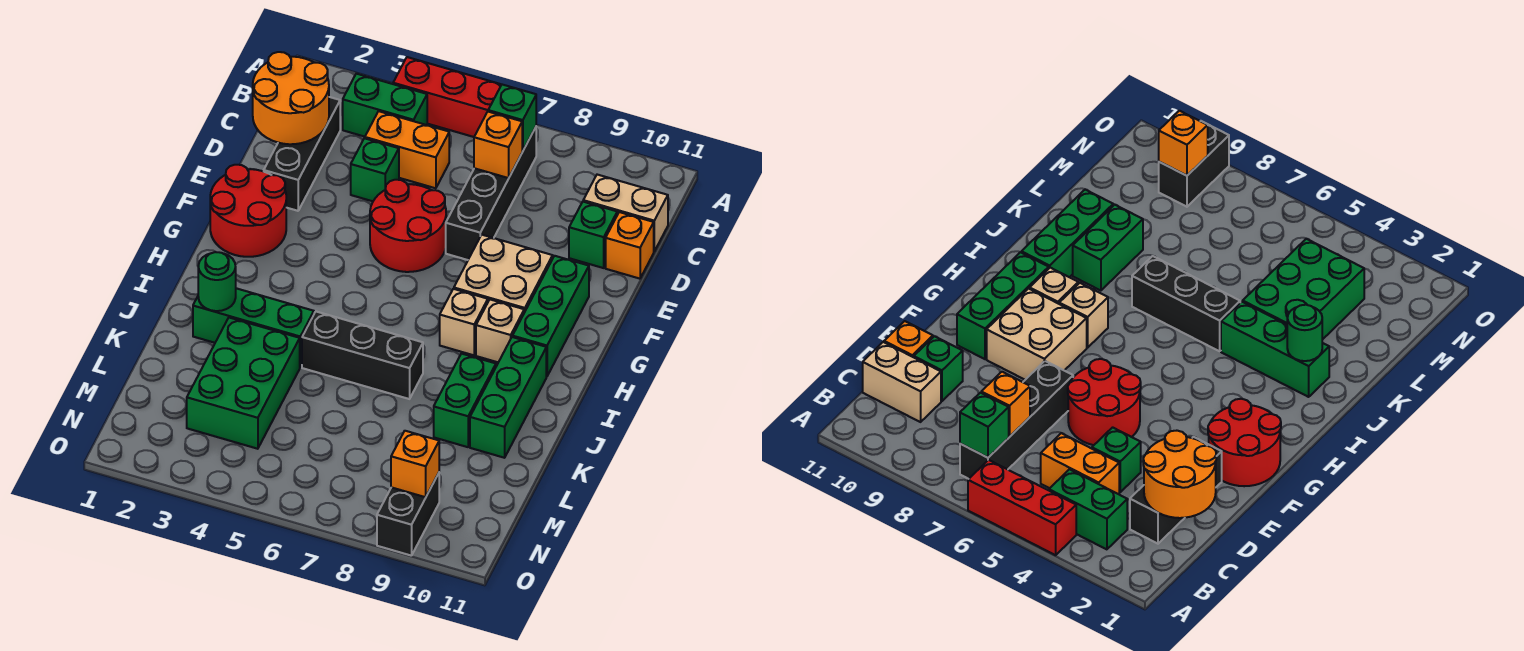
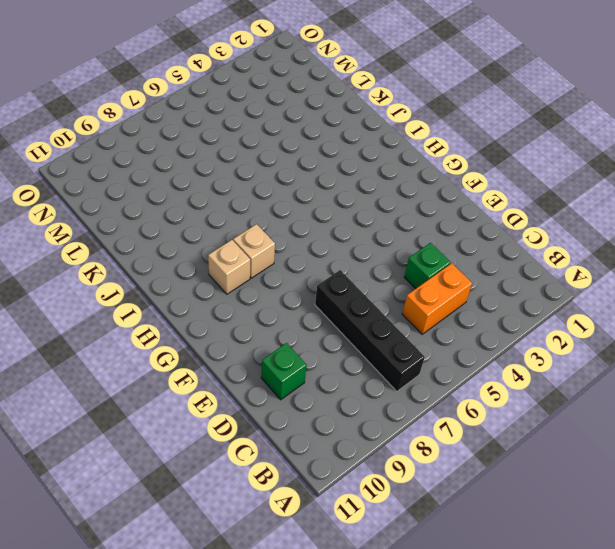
none -> red 1x3 brick [393,57,502,137]
none -> green 1x2 brick [343,74,427,137]
none -> black 1x3 brick [264,97,340,211]

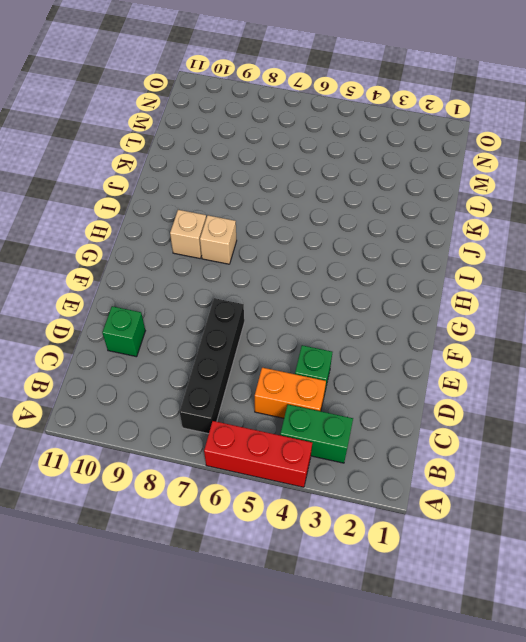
none -> black 1x3 brick [264,97,340,211]
none -> tan 1x2 brick [583,175,668,251]
none -> orange 1x1 brick [606,212,654,279]

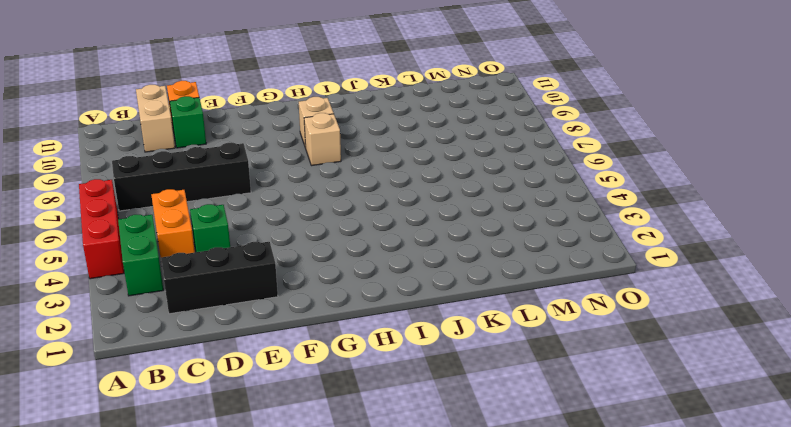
none -> red 2x2 round brick [370,180,446,272]
none -> red 2x2 round brick [210,165,286,257]
none -> tan 2x2 brick [454,235,553,312]

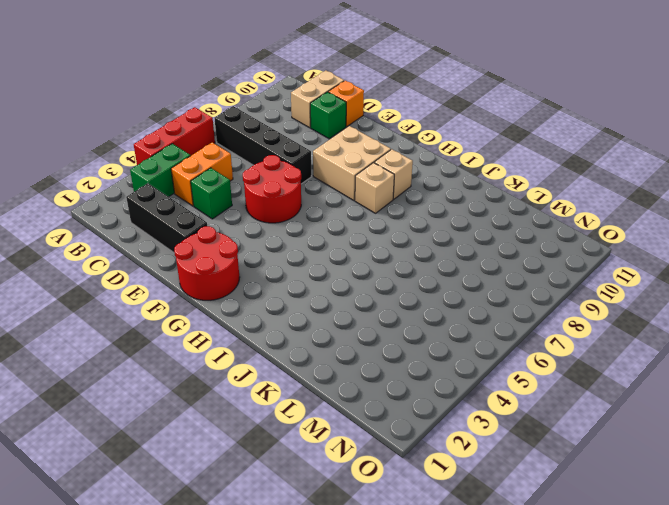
none -> green 1x3 brick [513,256,589,376]
none -> green 1x3 brick [470,337,546,458]
none -> green 1x3 brick [193,288,314,367]

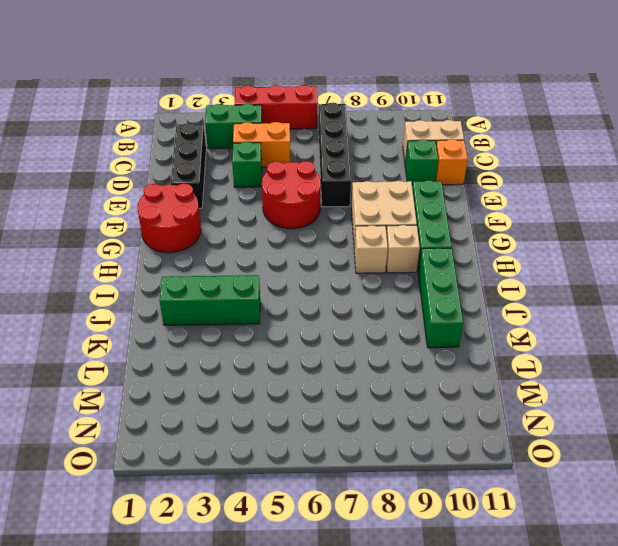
none -> black 1x3 brick [302,312,423,399]
none -> green 1x2 brick [434,354,496,447]
none -> green 2x3 brick [187,318,300,449]

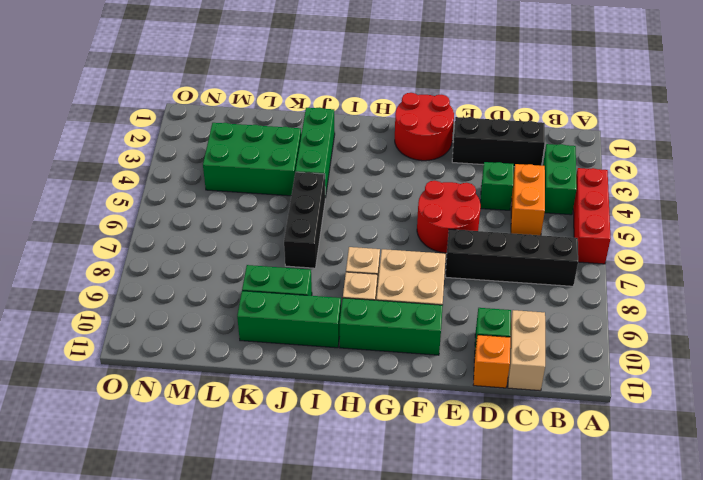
none -> black 1x2 brick [377,473,439,556]
none -> green 1x1 brick [488,85,536,151]
none -> orange 2x2 round brick [253,52,329,144]

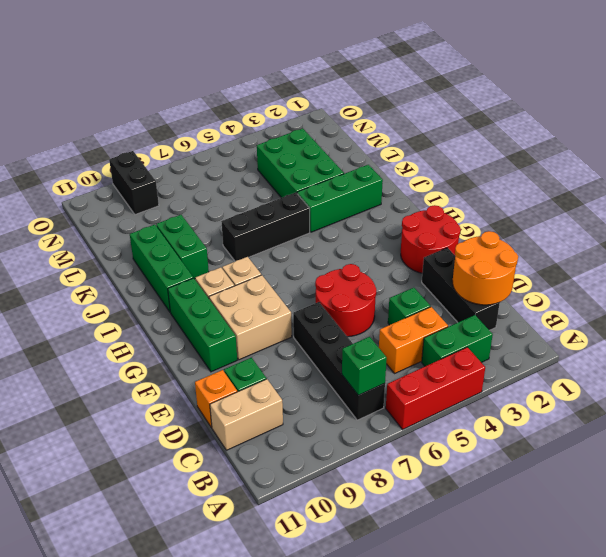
none -> orange 1x1 brick [474,112,522,178]
none -> green 1x1 round brick [198,252,236,311]
none -> orange 1x1 brick [391,431,439,497]

